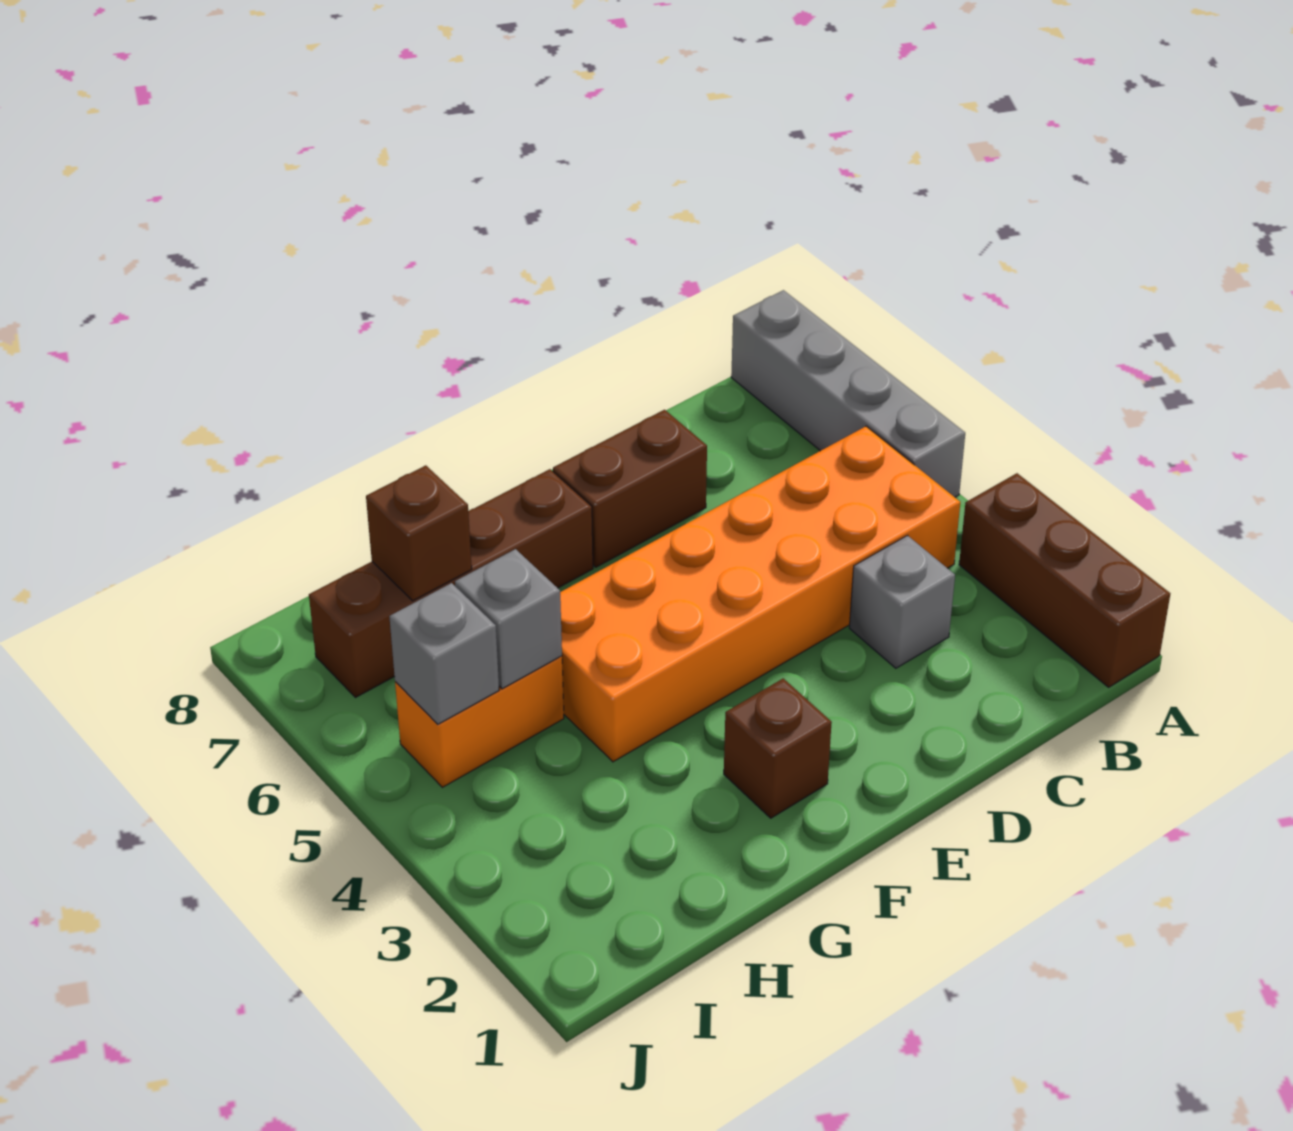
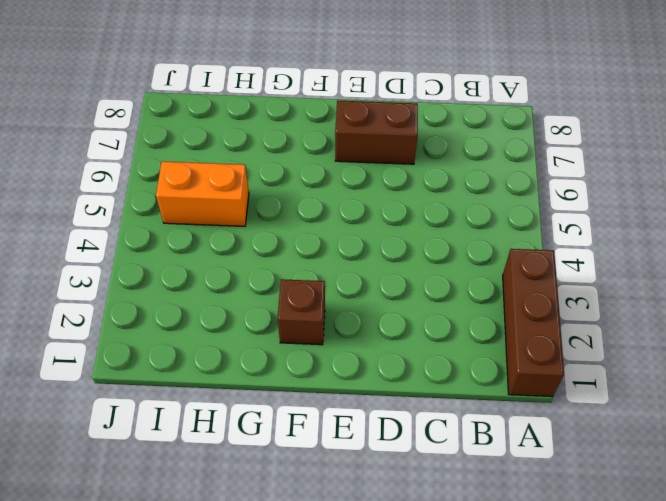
none -> grey 1x4 brick [731,290,965,497]
none -> orange 2x6 brick [560,426,960,762]

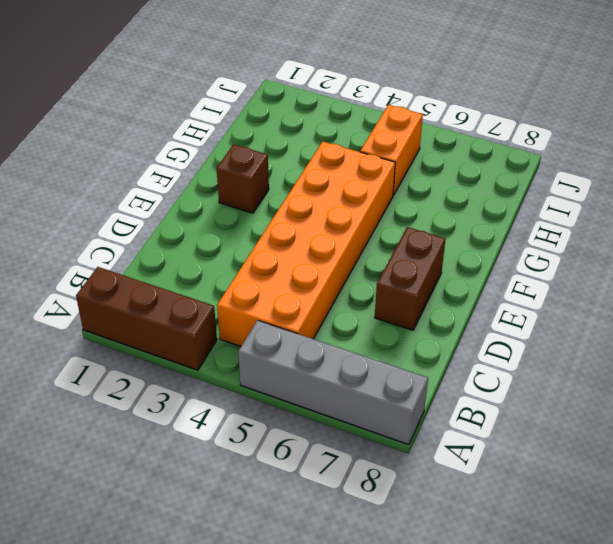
none -> grey 1x1 brick [849,536,955,668]
none -> brown 1x4 brick [309,469,593,698]

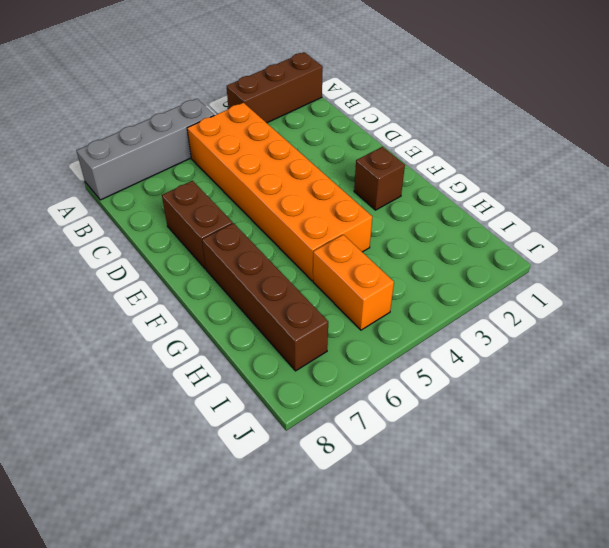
none -> grey 1x1 brick [849,536,955,668]
none -> grey 1x1 brick [455,549,562,689]

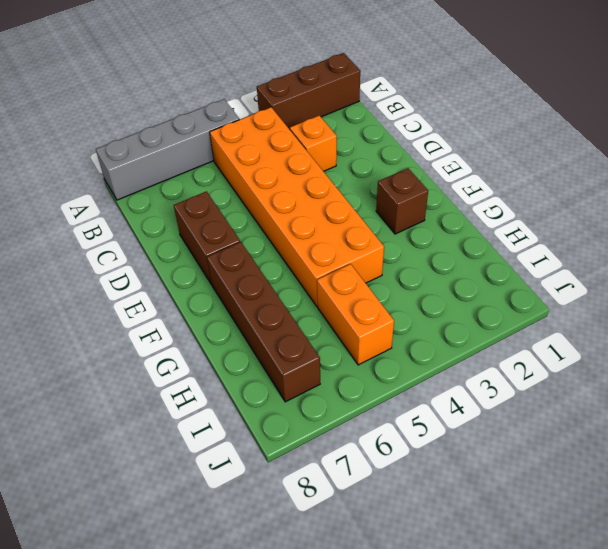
orange 1x1 brick [290,116,337,171] -> grey 1x1 brick [849,536,955,668]
none -> grey 1x1 brick [455,549,562,689]
none -> brown 1x1 brick [366,465,472,601]

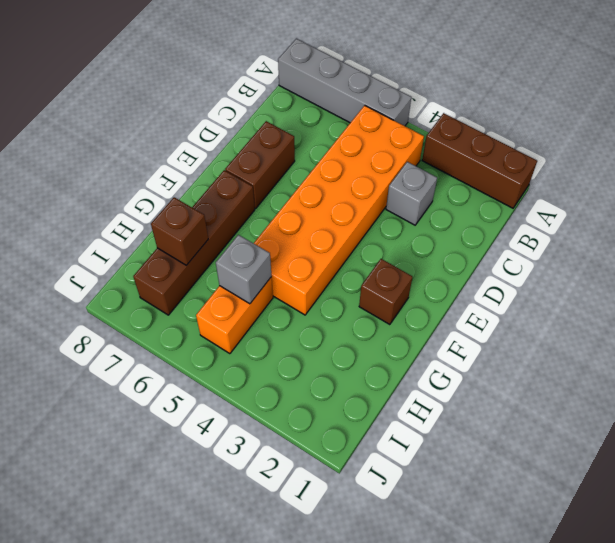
none -> grey 1x1 brick [389,583,499,724]

